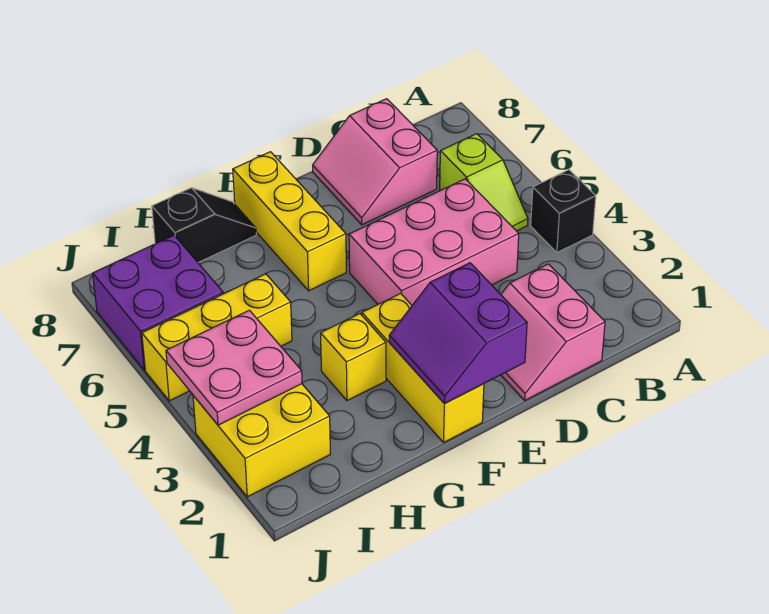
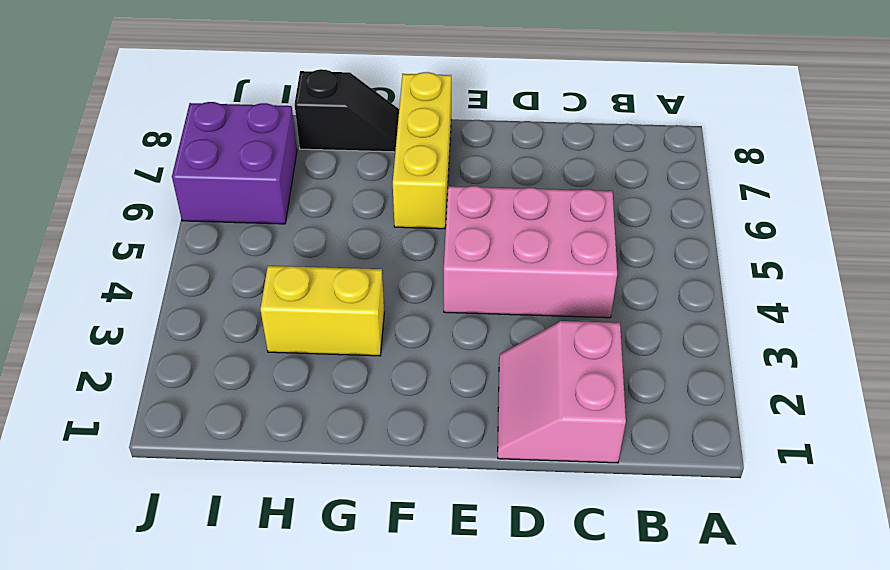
yellow 1x2 brick [260,266,384,356] -> yellow 1x1 brick [321,314,386,401]
none -> black 1x1 brick [531,170,596,252]
none -> lime 1x2 slope [440,134,528,231]
none -> pink 2x2 slope [313,99,437,225]

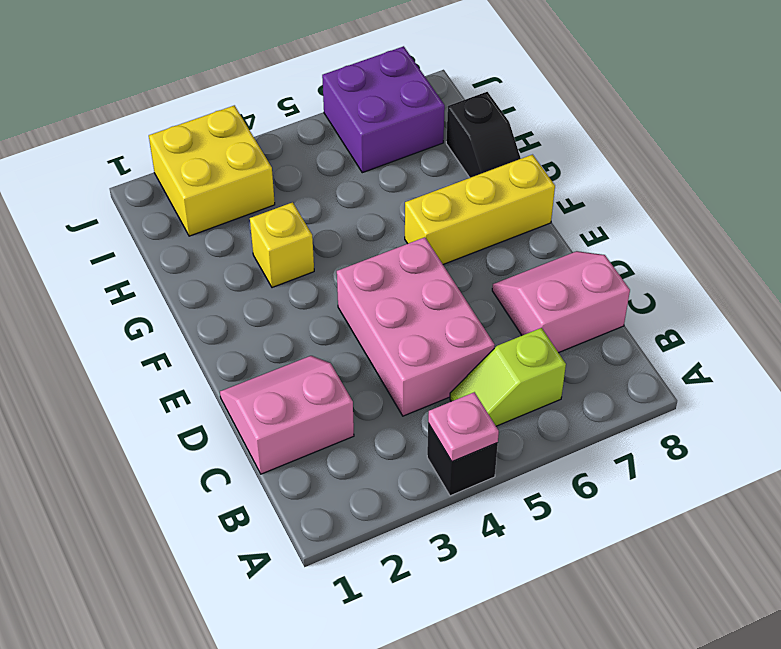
pink 1x1 plate [428,392,499,462] -> none
none -> yellow 1x3 brick [362,293,484,442]
none -> yellow 1x3 brick [142,274,292,401]
none -> purple 2x2 slope [389,263,527,404]

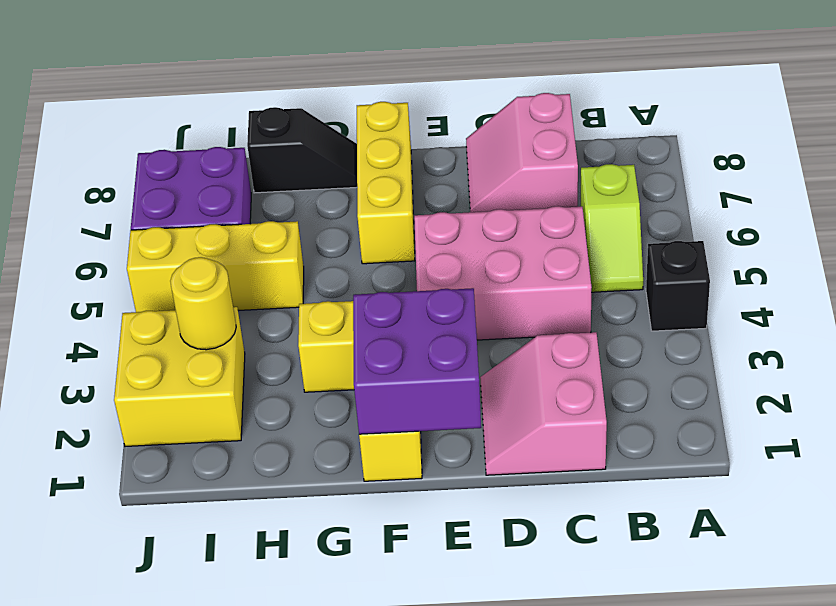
purple 2x2 brick [353,288,481,434] -> purple 2x2 slope [389,263,527,404]
yellow 1x1 round brick [170,257,236,350] -> pink 2x2 plate [166,310,302,425]

